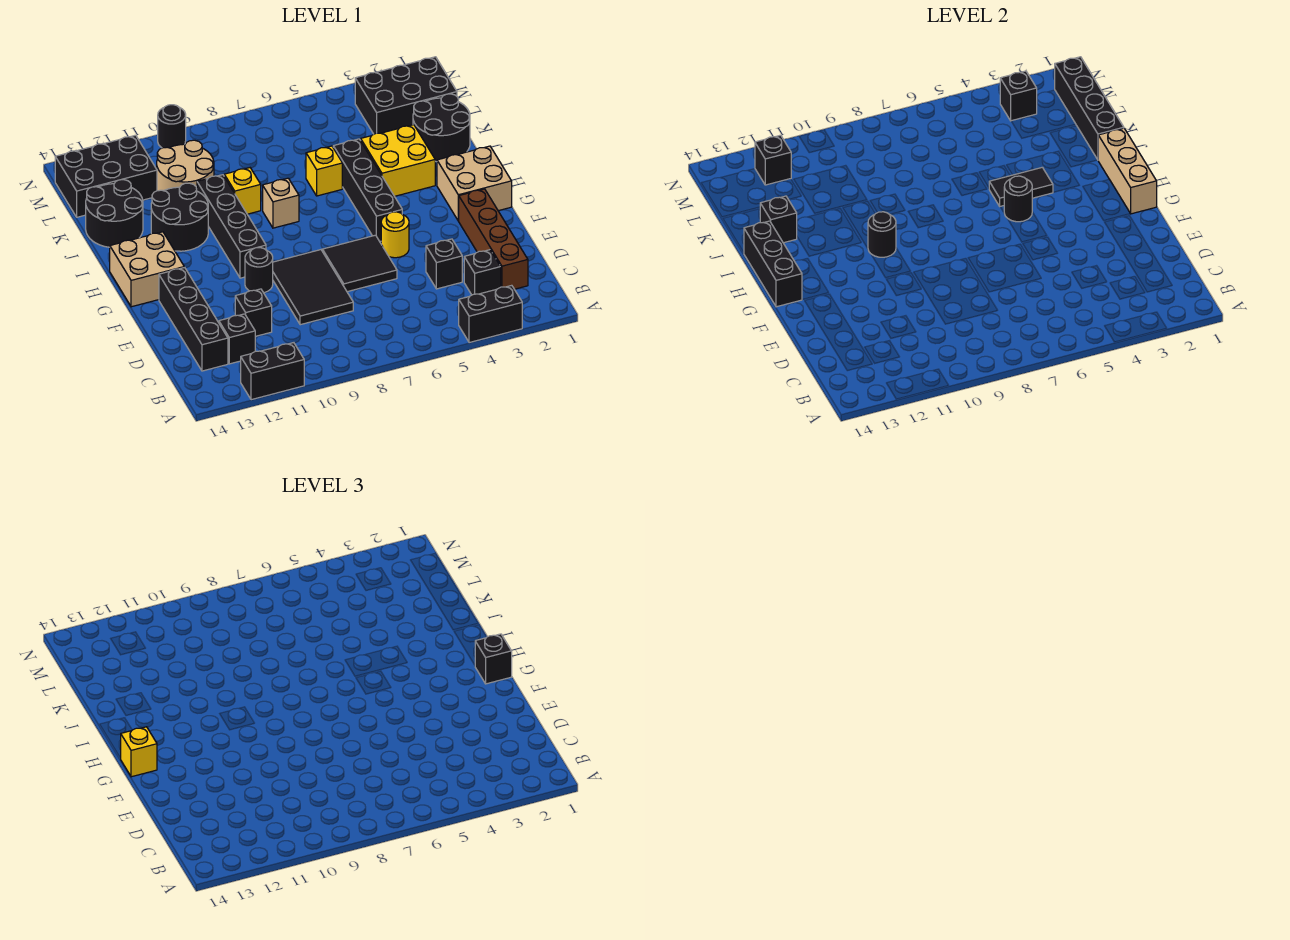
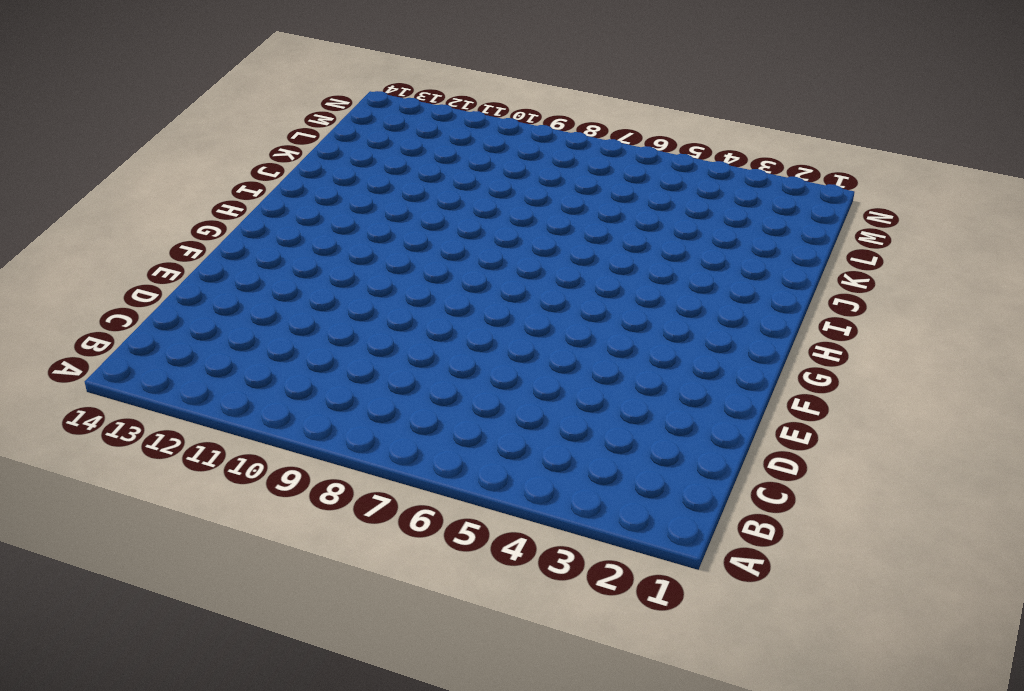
none -> black 1x2 brick [459,285,522,343]
none -> black 1x2 brick [241,343,304,400]
none -> brown 1x4 brick [459,189,528,289]
none -> black 1x1 brick [464,250,501,295]

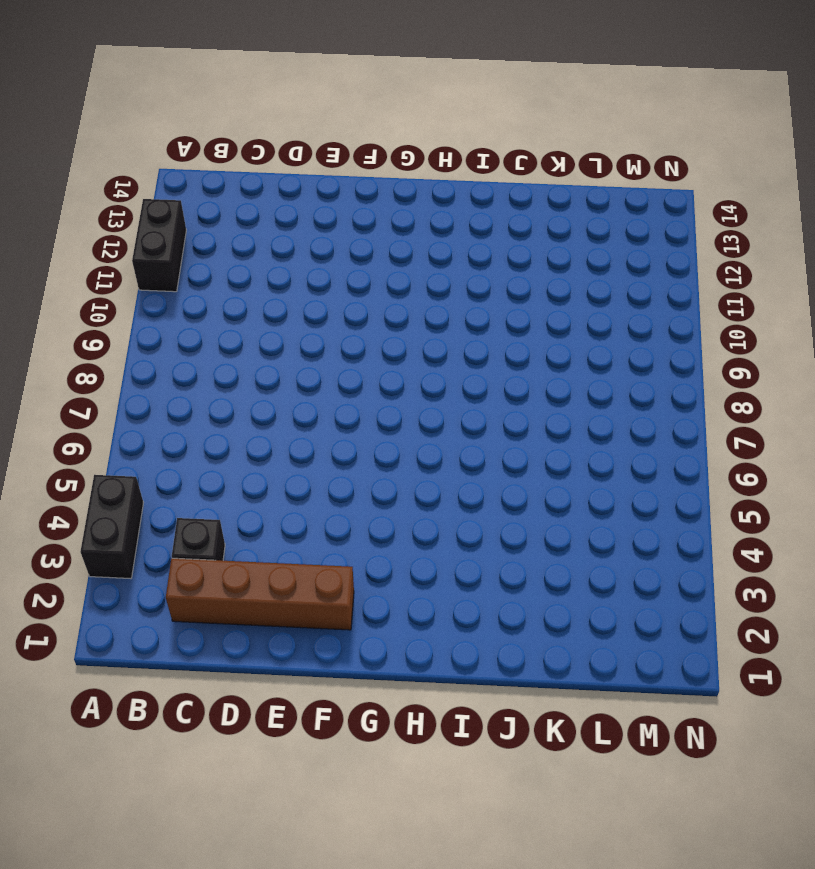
none -> black 1x1 brick [219,314,255,364]
none -> black 1x4 brick [159,267,228,371]
none -> black 1x1 brick [426,239,462,289]
none -> black 2x3 tile [273,250,353,325]

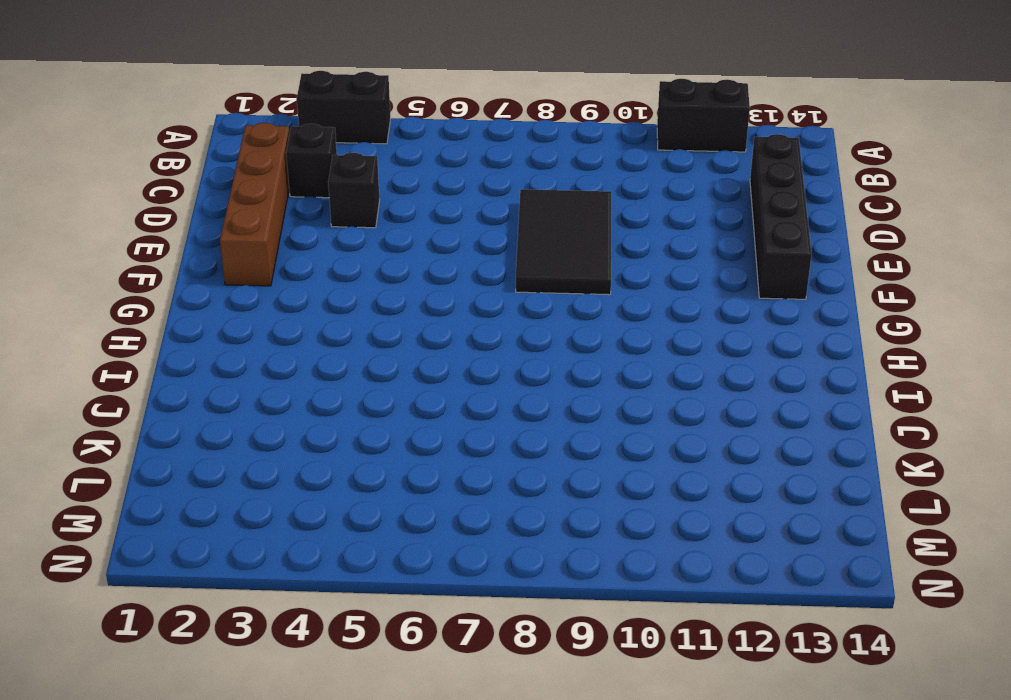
none -> black 1x1 brick [219,314,255,364]
none -> black 1x1 brick [235,289,272,336]
none -> black 2x2 tile [322,235,397,292]
none -> yellow 1x1 round brick [381,212,409,258]

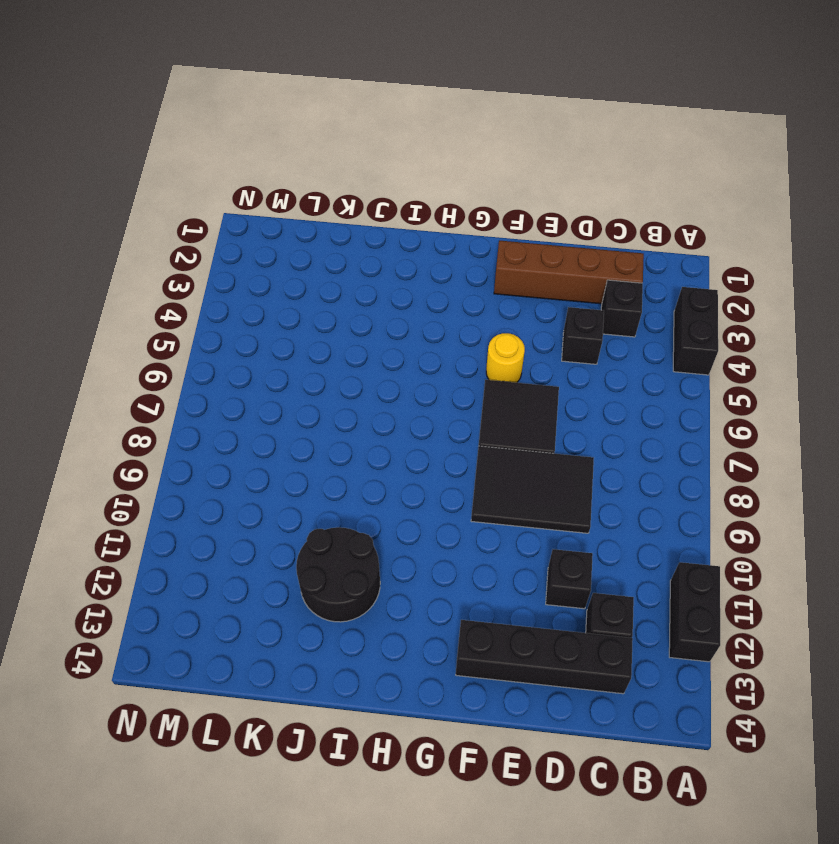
none -> black 1x1 round brick [245,248,273,293]
none -> tan 2x2 brick [437,146,512,221]
none -> black 1x4 brick [333,139,402,242]
none -> black 1x4 brick [197,175,266,278]

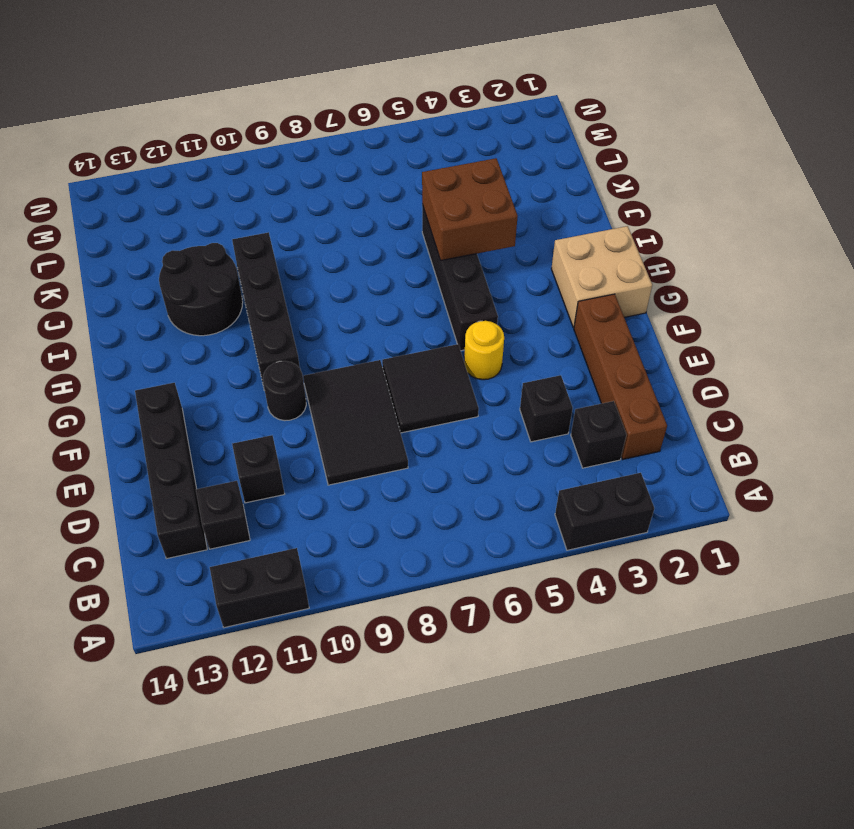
brown 2x2 brick [422,158,518,260] -> black 1x2 tile [989,167,1053,206]
none -> tan 2x2 brick [110,232,184,307]
none -> yellow 2x2 brick [361,125,435,196]
none -> tan 1x1 brick [263,178,299,228]
none -> black 2x2 round brick [413,94,470,162]

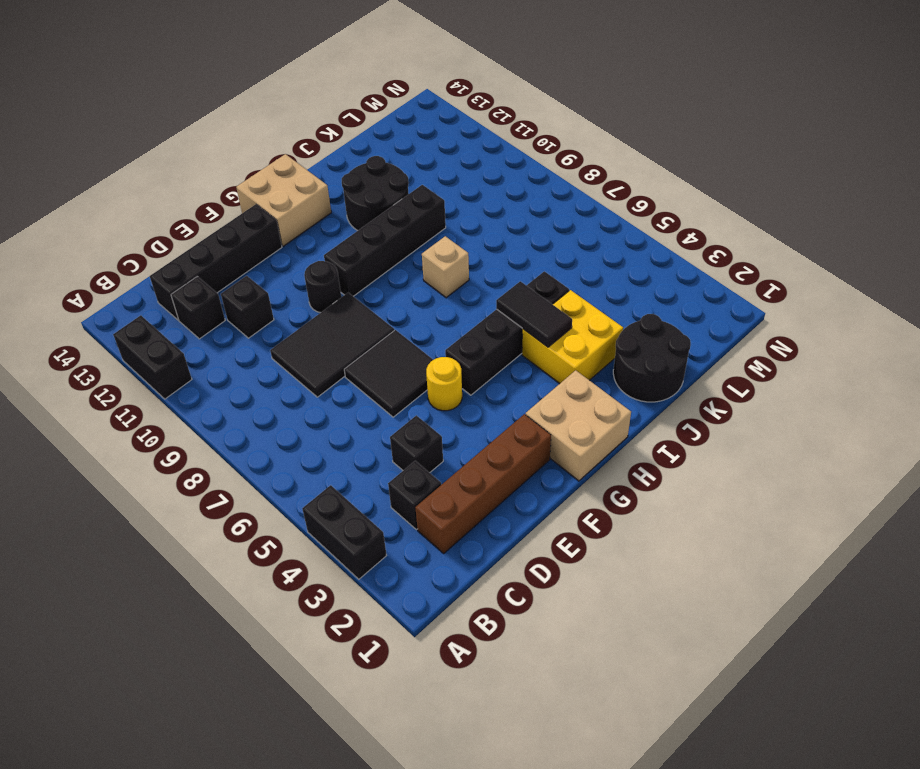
none -> yellow 1x1 brick [306,146,342,196]
none -> yellow 1x1 brick [224,168,261,214]
none -> black 2x2 round brick [86,180,143,247]
none -> tan 2x2 round brick [157,140,214,191]

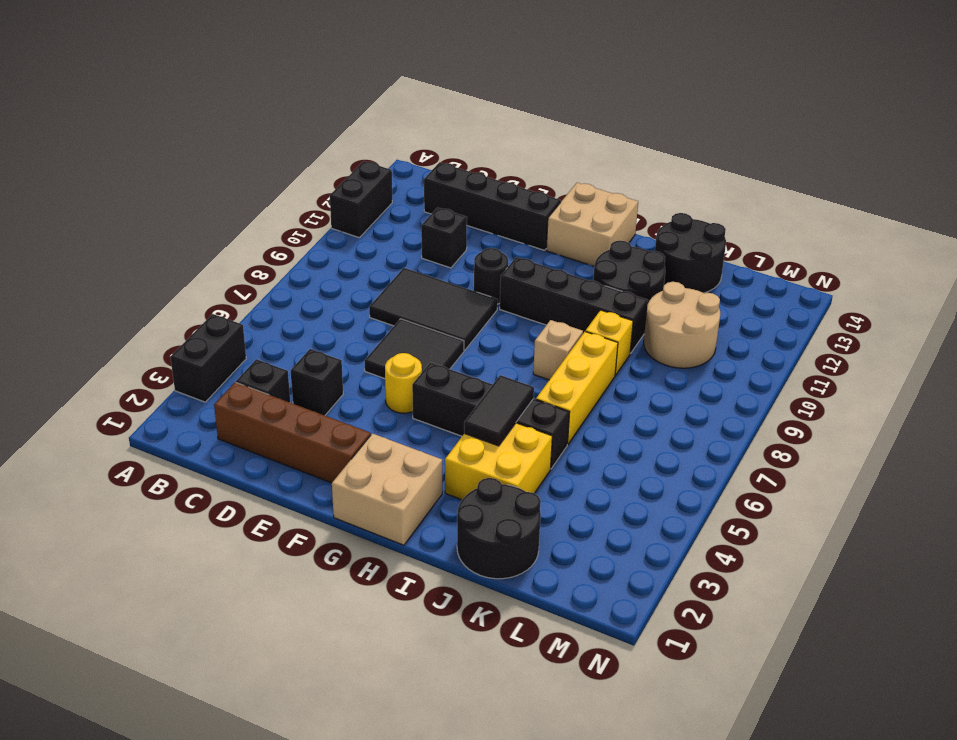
yellow 1x3 brick [536,331,618,444] -> yellow 1x1 brick [306,146,342,196]
none -> black 1x1 brick [219,314,255,364]
none -> black 2x3 brick [355,57,457,134]
none -> black 2x3 brick [55,135,157,217]
none -> black 1x1 round brick [158,105,186,148]

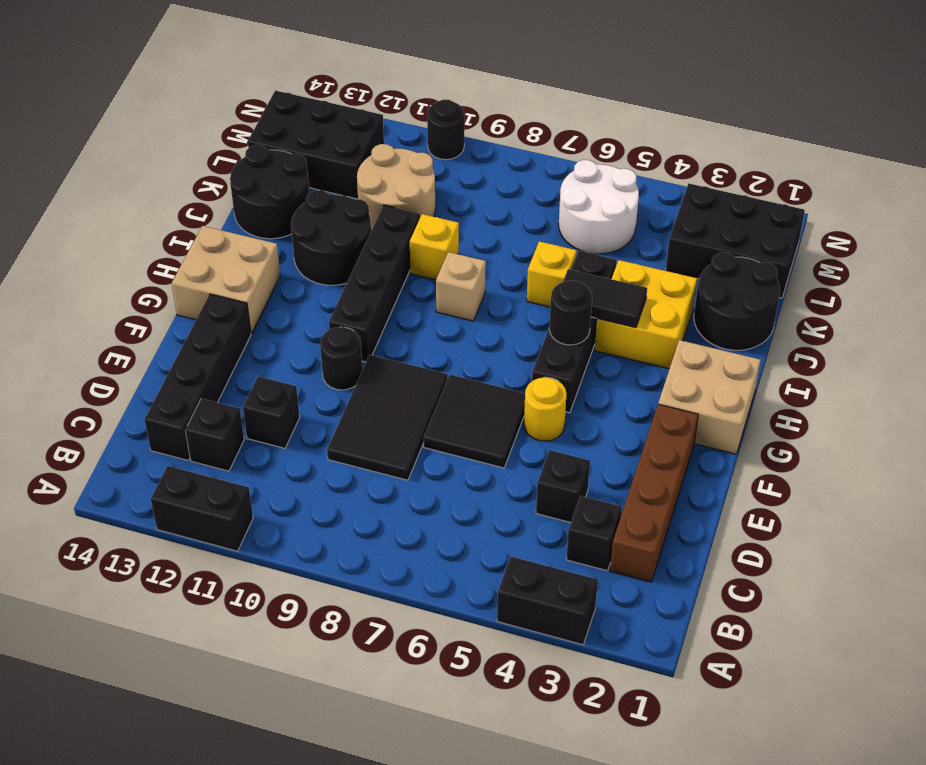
white 2x2 round brick [559,160,639,254] -> none
none -> tan 1x3 brick [1098,128,1157,214]
none -> black 1x3 brick [744,221,802,307]
none -> black 1x1 round brick [868,212,896,257]
none -> black 1x4 brick [1055,57,1124,160]

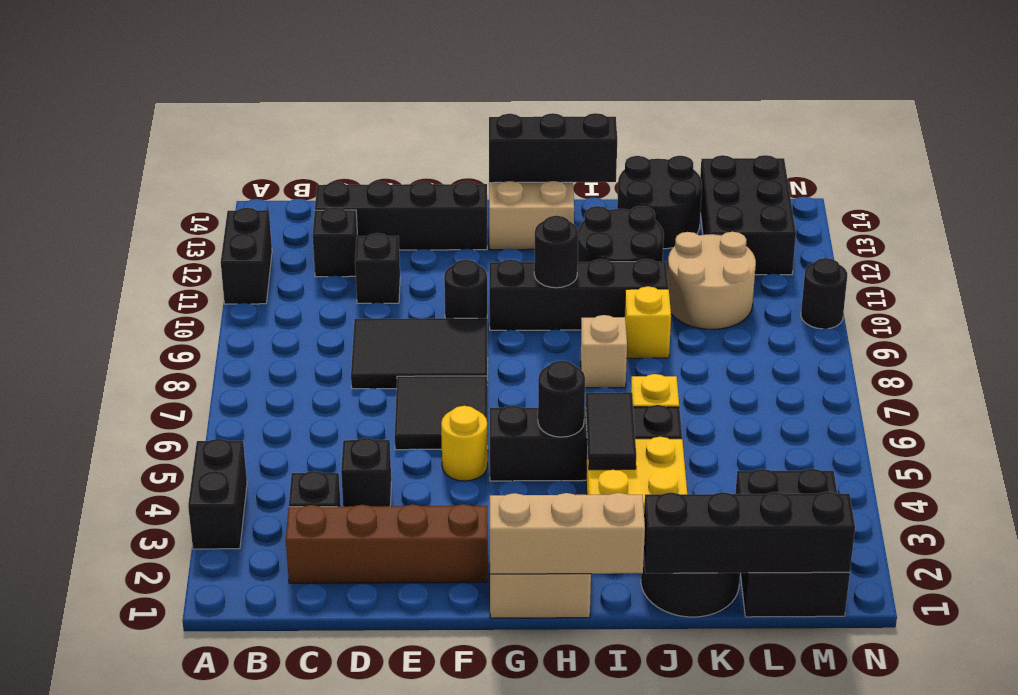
none -> black 1x1 brick [760,196,797,243]
none -> black 1x1 brick [1000,71,1037,121]
none -> black 1x1 brick [755,135,791,185]
none -> black 1x1 brick [475,634,512,684]

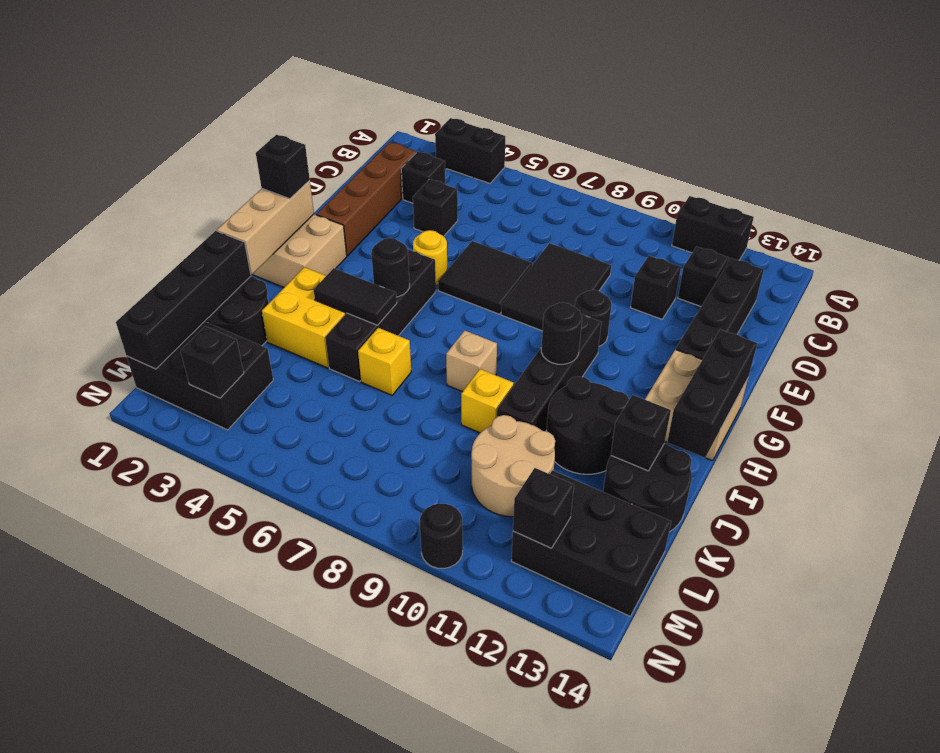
none -> yellow 1x1 brick [121,727,157,777]

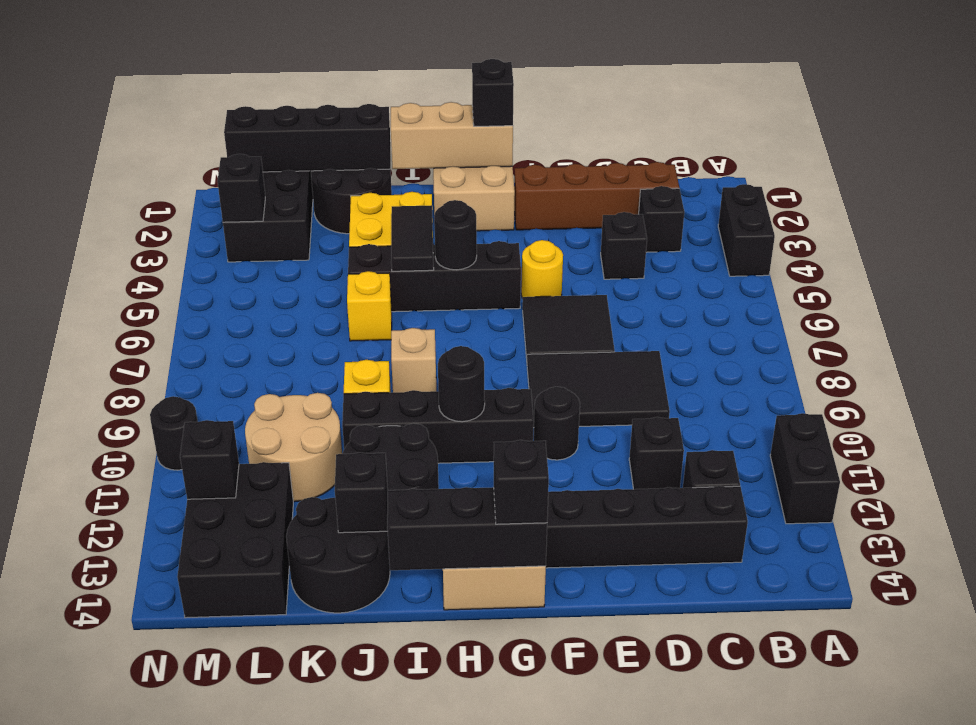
black 1x1 brick [494,440,549,524] -> yellow 1x1 brick [121,727,157,777]

